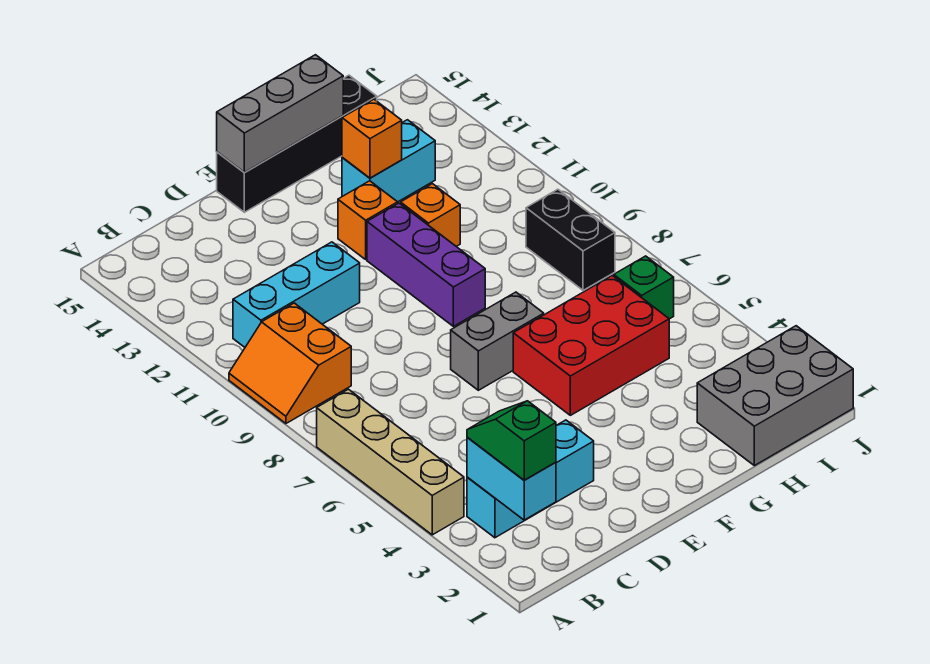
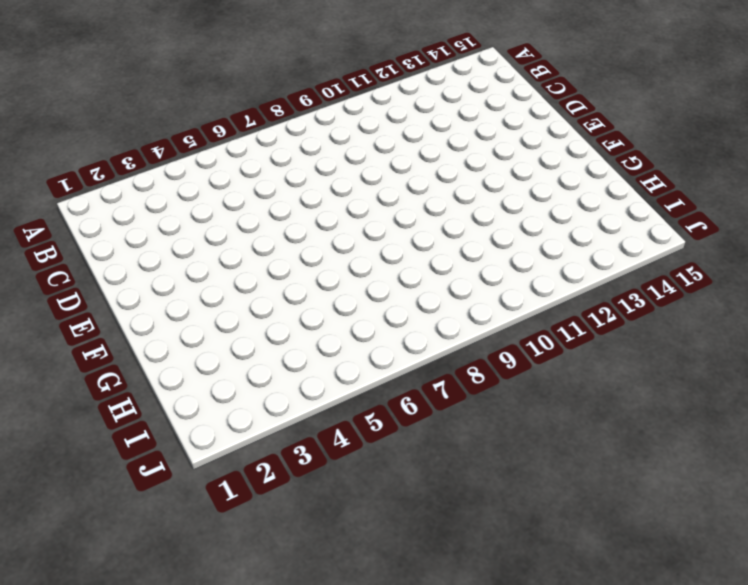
none -> tan 1x4 brick [317,389,464,535]
none -> orange 2x2 slope [229,303,351,423]
none -> cyan 1x3 brick [467,420,594,538]

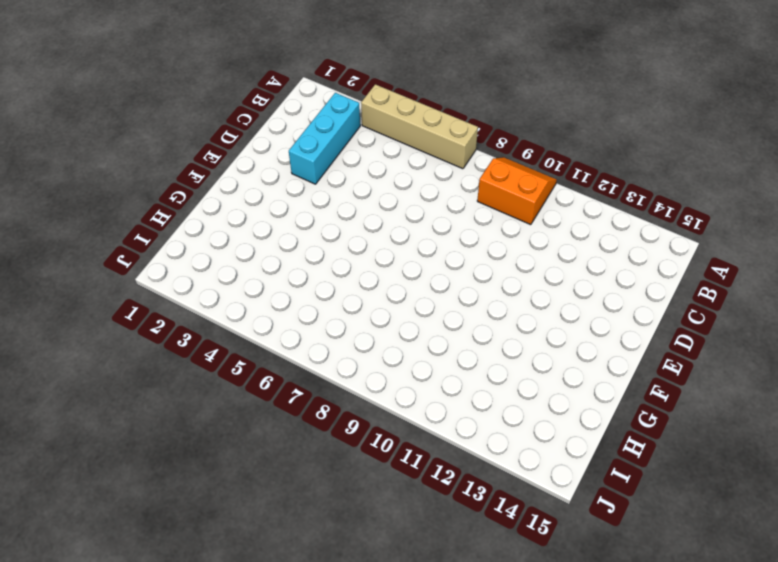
none -> cyan 1x3 brick [233,242,360,347]
none -> grey 1x2 brick [451,292,544,390]
none -> black 1x4 brick [217,75,377,212]

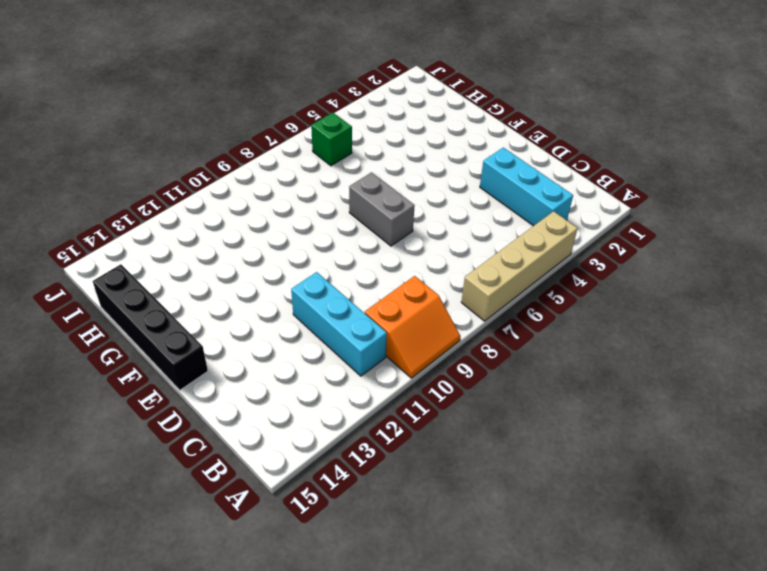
none -> red 2x3 brick [513,276,669,415]
none -> purple 1x3 brick [367,203,485,326]
none -> orange 1x1 brick [338,181,398,259]

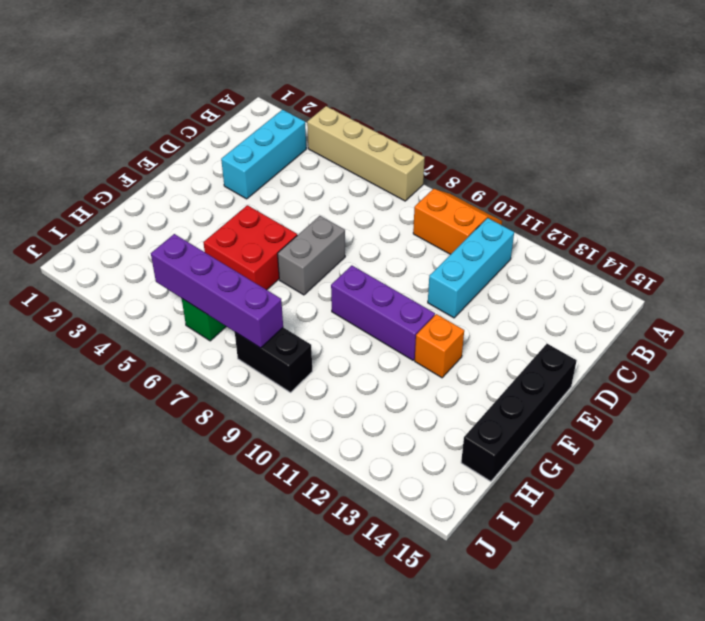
red 2x2 brick [203,205,297,290] -> red 2x3 brick [513,276,669,415]
purple 1x4 brick [151,234,283,348] -> none
none -> orange 1x1 brick [401,184,460,246]
none -> cyan 1x2 brick [342,120,435,202]
none -> grey 2x3 brick [697,326,853,466]

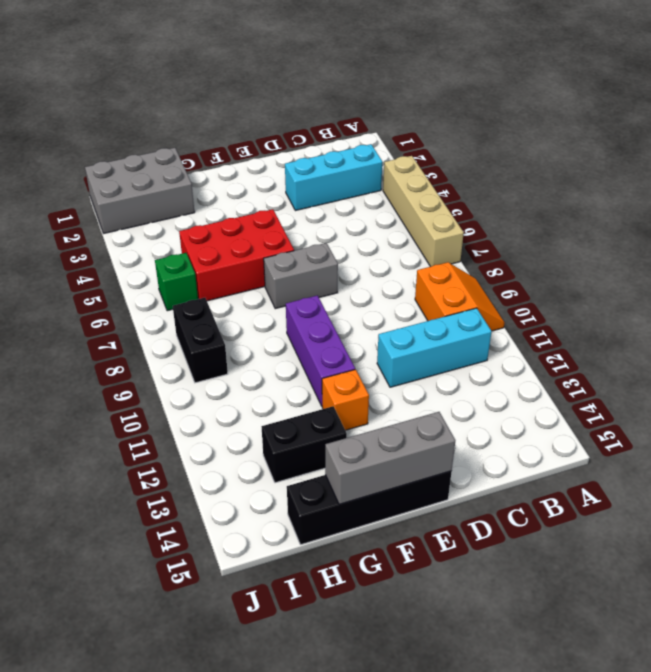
black 1x2 brick [262,406,347,483] -> cyan 1x2 brick [342,120,435,202]
none -> orange 1x1 brick [401,184,460,246]
none -> cyan 1x2 brick [467,438,556,520]
none -> orange 1x1 brick [342,99,402,178]

